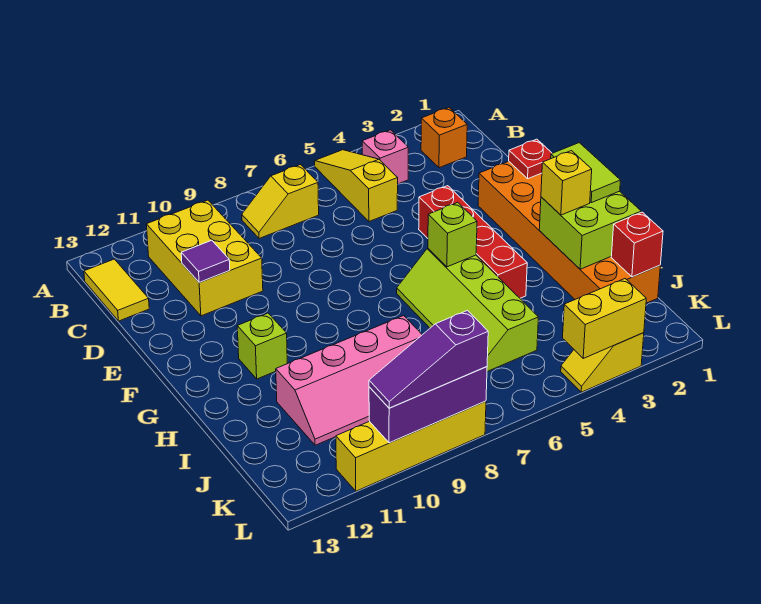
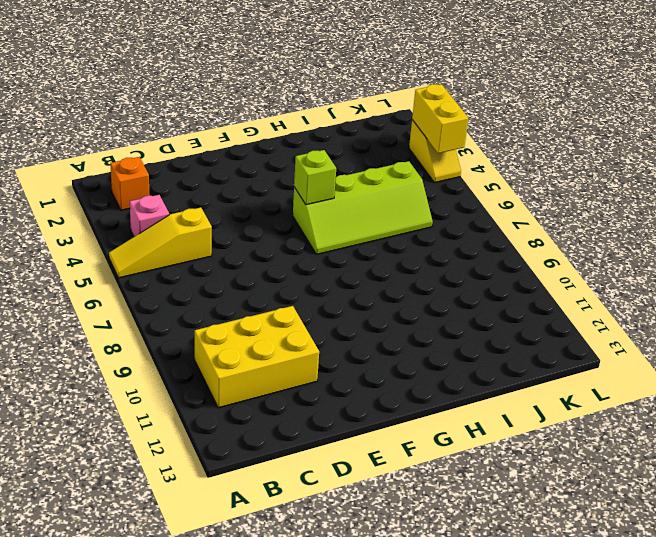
none -> yellow 1x2 slope [242,165,319,239]
none -> yellow 1x2 tile [84,259,149,321]
none -> orange 2x6 brick [478,161,660,303]

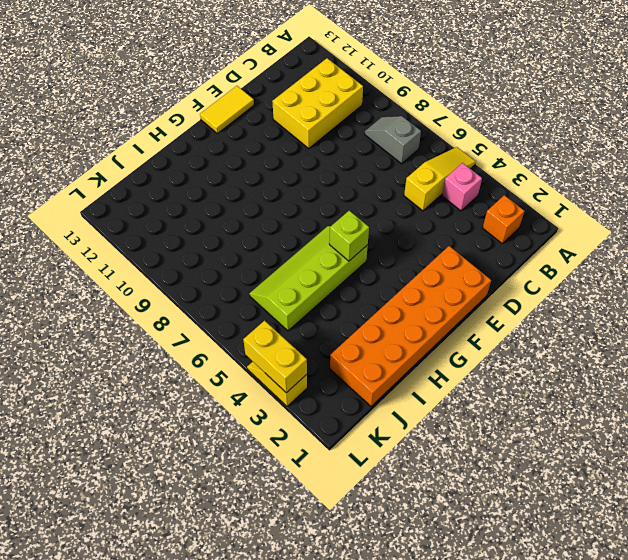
grey 1x2 slope [365,116,421,164] -> yellow 1x2 slope [242,165,319,239]
yellow 1x2 tile [200,86,254,134] -> yellow 1x2 tile moved to [84,259,149,321]
none -> red 1x4 brick [419,186,527,298]
none -> lime 1x1 brick [237,313,287,379]
none -> pink 2x4 slope [276,316,422,445]

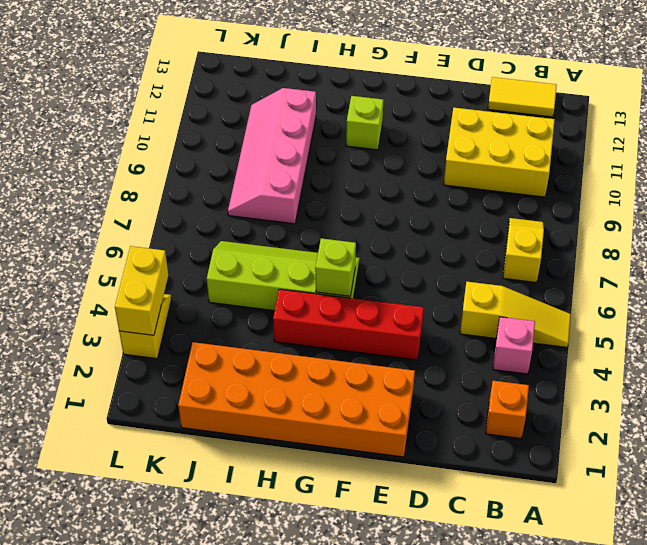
none -> yellow 1x4 brick [336,401,486,491]
none -> purple 1x1 tile [181,240,230,282]
none -> red 1x1 plate [509,139,552,179]

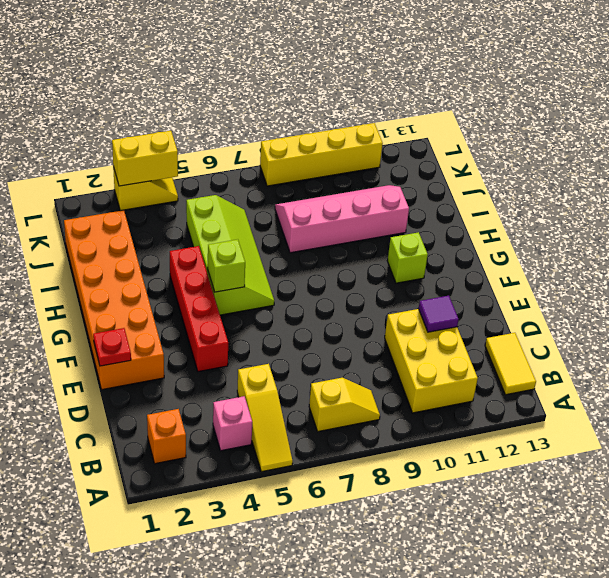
none -> lime 2x2 brick [539,191,641,269]
none -> red 1x1 brick [611,212,663,277]
none -> purple 1x3 brick [369,367,487,443]

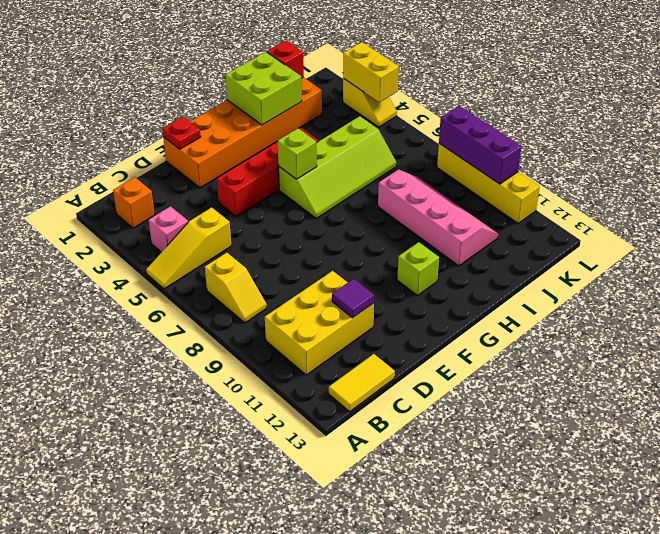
none -> lime 1x2 tile [551,143,621,203]
none -> yellow 1x1 brick [541,151,592,215]
none -> purple 1x3 slope [369,310,488,408]

